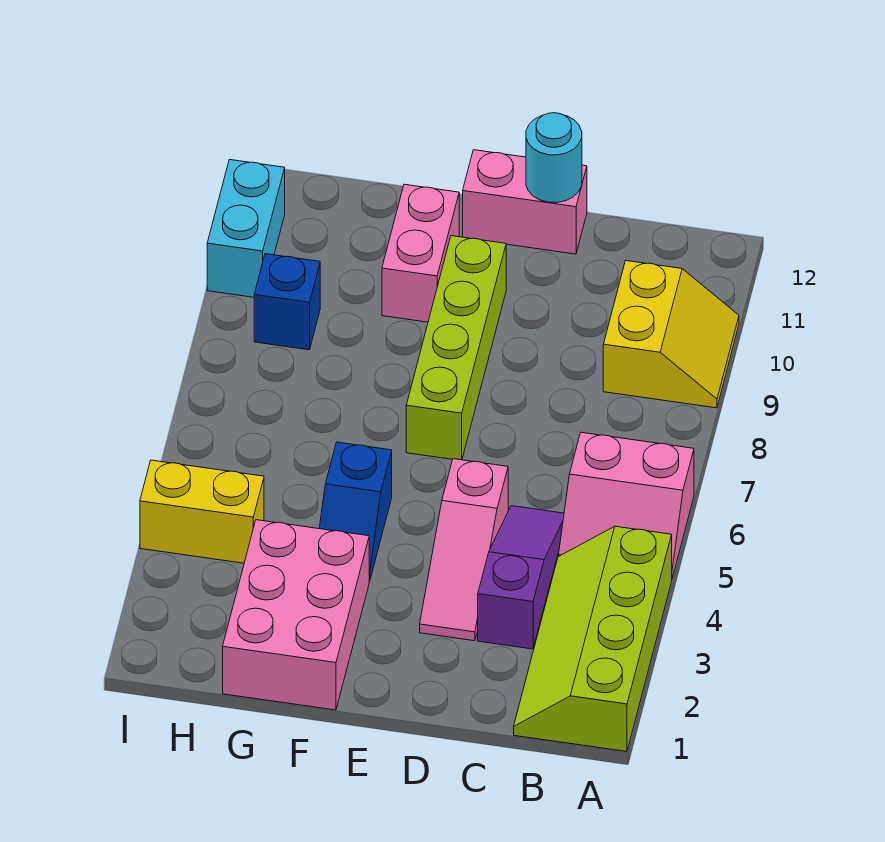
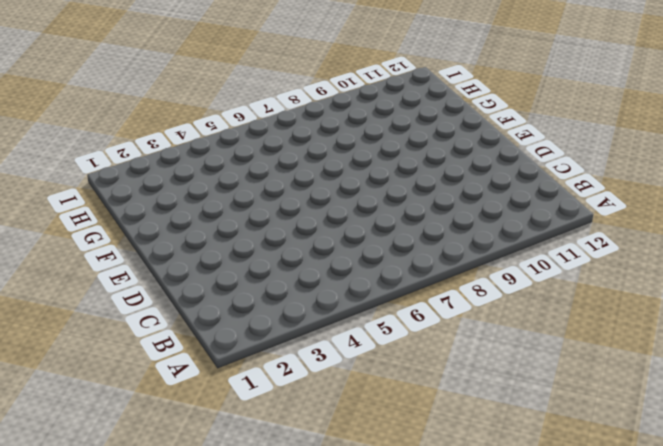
none -> lime 2x4 slope [514,526,672,752]
none -> pink 2x2 slope [558,432,694,578]
none -> yellow 2x2 slope [603,261,739,408]

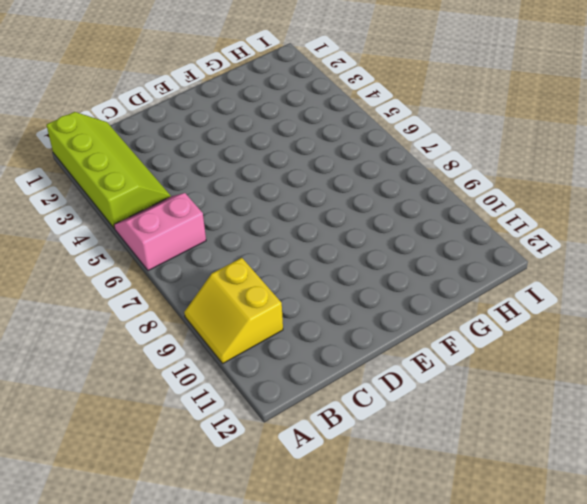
none -> purple 1x3 slope [478,506,564,649]
none -> pink 1x3 slope [420,459,508,641]
none -> pink 1x2 brick [463,150,587,254]

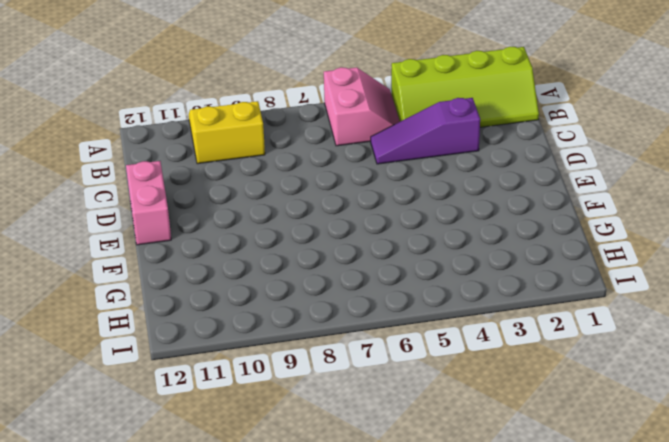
none -> pink 1x3 slope [420,459,508,641]
none -> lime 1x4 brick [406,236,506,460]
none -> pink 2x3 brick [223,520,369,710]

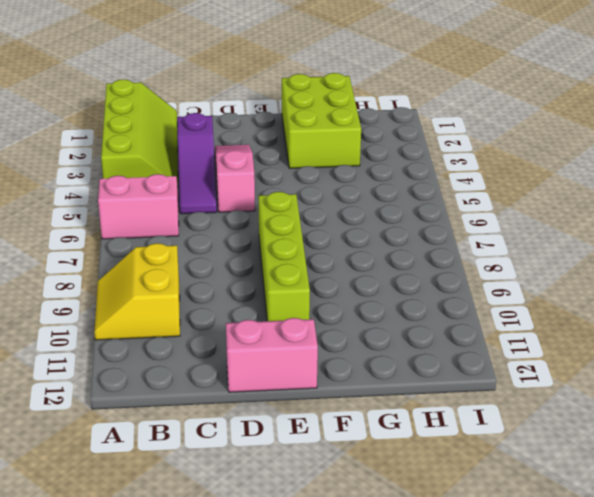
lime 2x3 brick [282,73,361,168] -> pink 2x3 brick [223,520,369,710]
none -> blue 1x2 slope [319,442,392,581]
none -> pink 1x2 brick [382,184,459,322]
none -> yellow 1x2 brick [140,460,264,563]

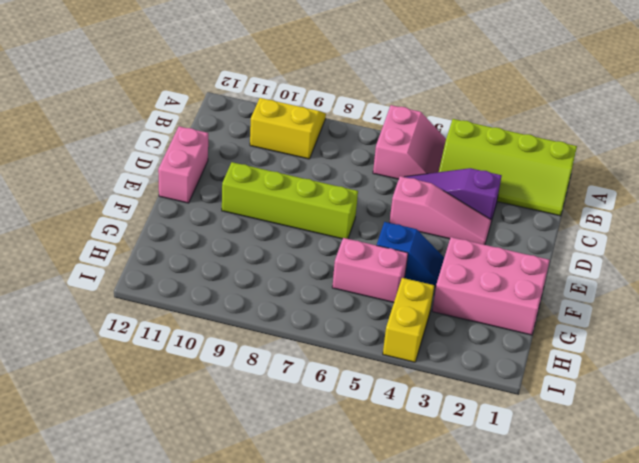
pink 1x2 brick [332,238,408,303] -> pink 1x2 brick moved to [382,184,459,322]
none -> blue 1x1 brick [254,254,320,350]
none -> cyan 1x2 brick [207,160,285,297]
none -> cyan 1x1 round brick [526,113,582,203]

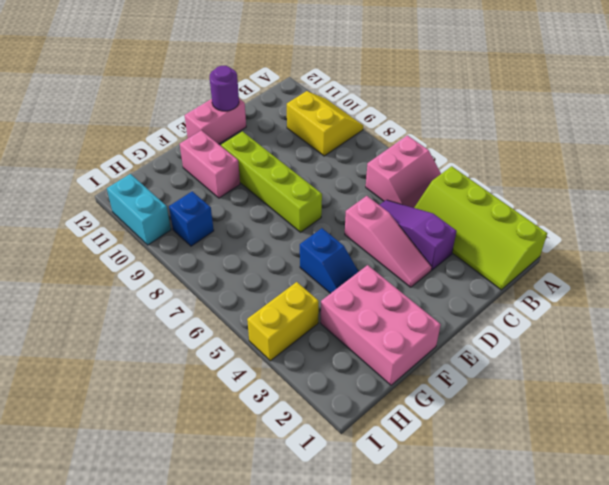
purple 1x1 round brick [210,66,239,111] -> cyan 1x1 round brick [526,113,582,203]

